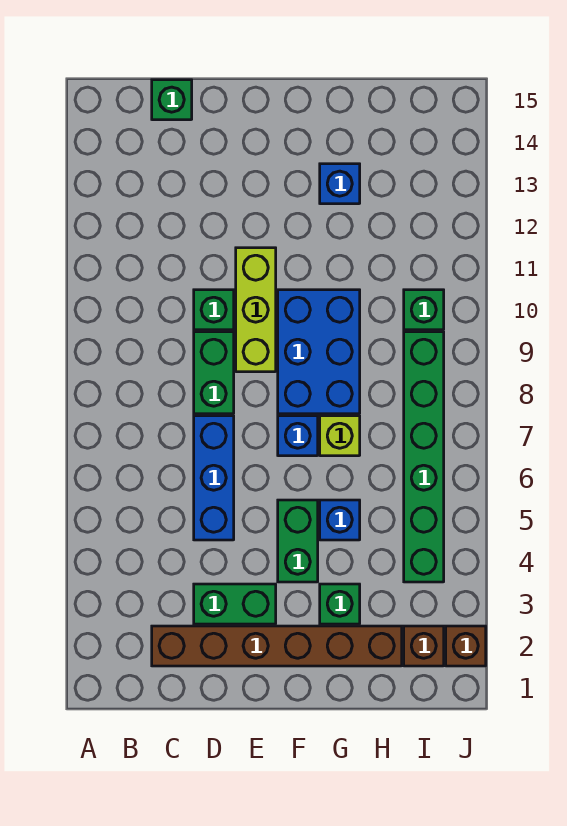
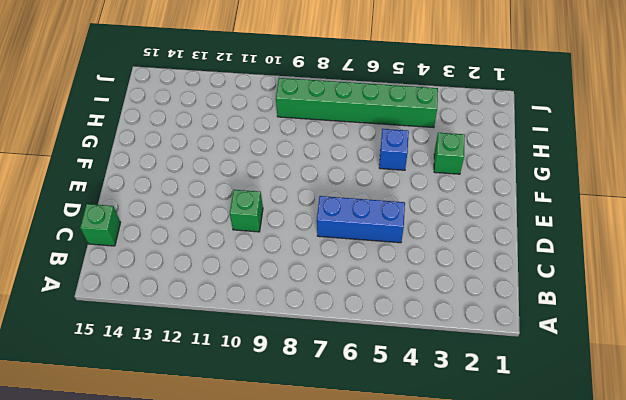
none -> brown 1x6 brick [152,626,402,666]
none -> green 1x2 brick [194,584,276,624]
none -> green 1x2 brick [194,332,234,414]

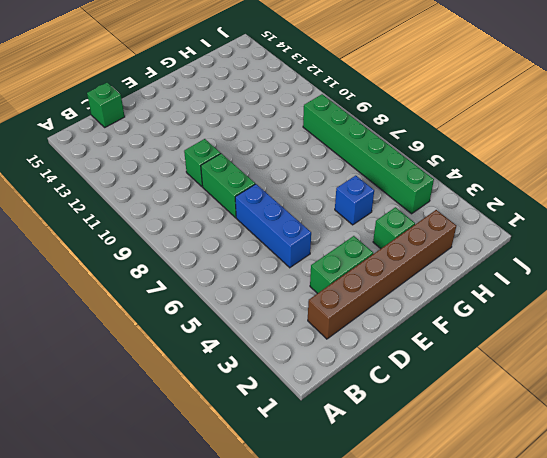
none -> lime 1x3 brick [236,248,276,372]
none -> green 1x2 brick [278,500,318,582]
none -> blue 1x1 brick [278,416,318,456]

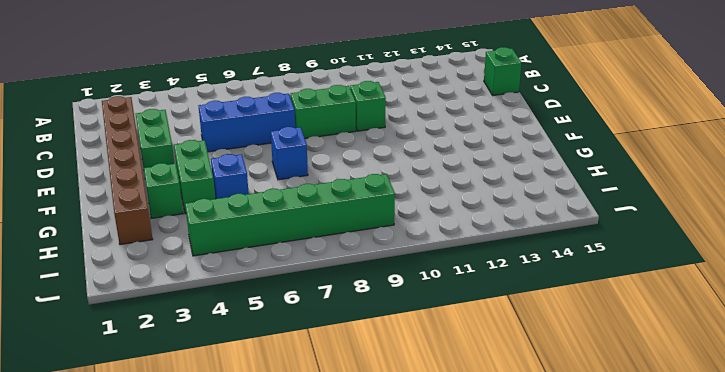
green 1x2 brick [174,140,215,214] -> green 1x2 brick turned to [278,500,318,582]
none -> lime 1x3 brick [236,248,276,372]
none -> blue 2x3 brick [278,290,360,414]
none -> lime 1x1 brick [320,416,360,456]

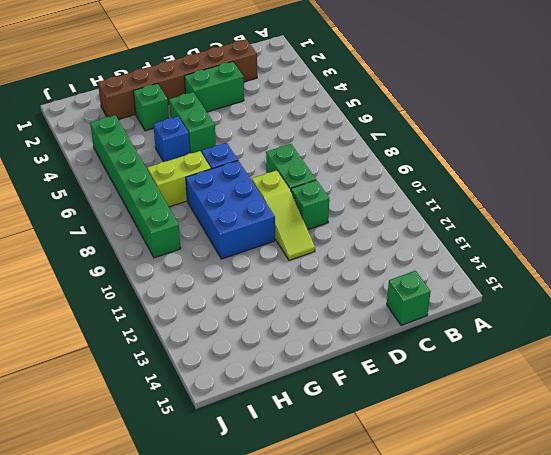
lime 1x3 slope [252,170,315,260] -> lime 1x3 brick [236,248,276,372]
lime 1x2 brick [147,151,211,207] -> lime 1x1 brick [320,416,360,456]
none -> blue 1x3 brick [194,416,234,540]
none -> blue 1x1 brick [320,164,360,204]
none -> brown 1x1 brick [404,626,444,666]

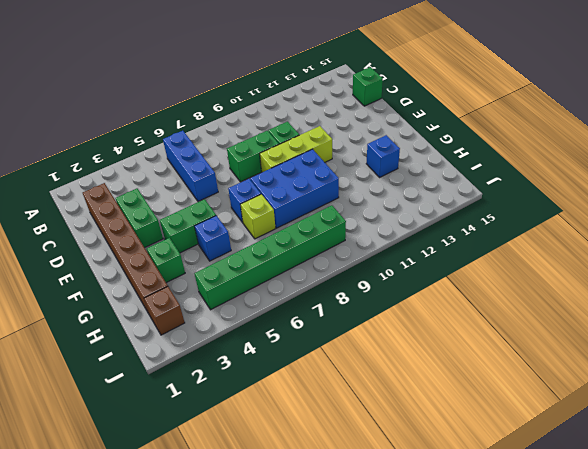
blue 1x3 brick [163,131,218,201] -> blue 1x3 brick turned to [194,416,234,540]
none -> green 1x1 brick [404,290,444,330]
none -> brown 1x1 brick [446,626,486,666]

